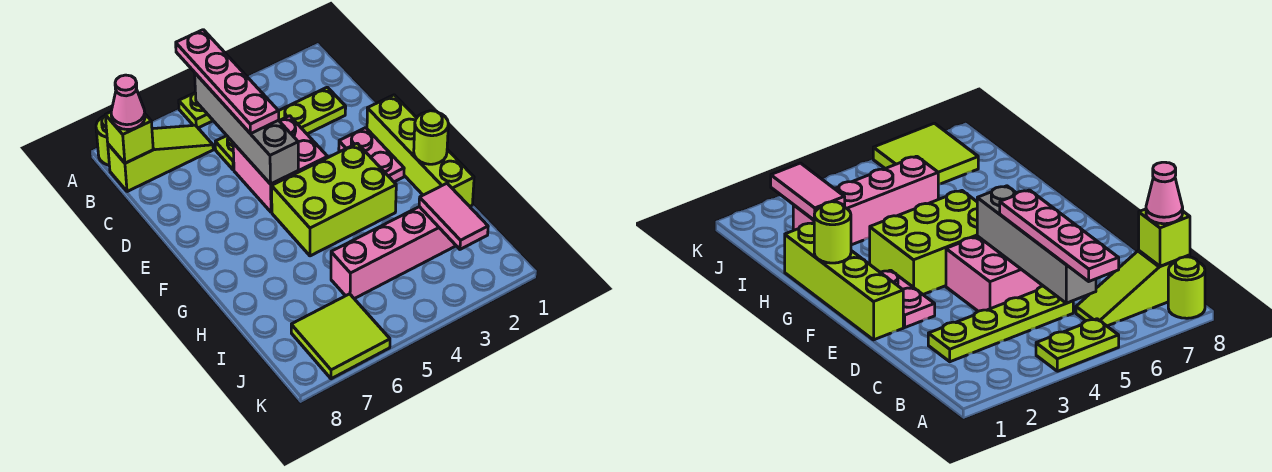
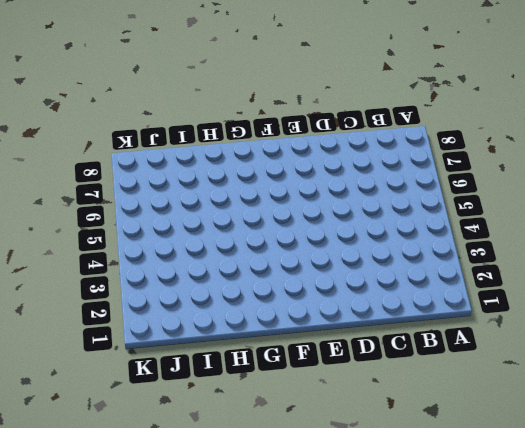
none -> lime 1x2 plate [179,93,213,128]
none -> lime 1x1 round brick [96,116,109,165]
none -> lime 1x3 slope [108,125,213,192]

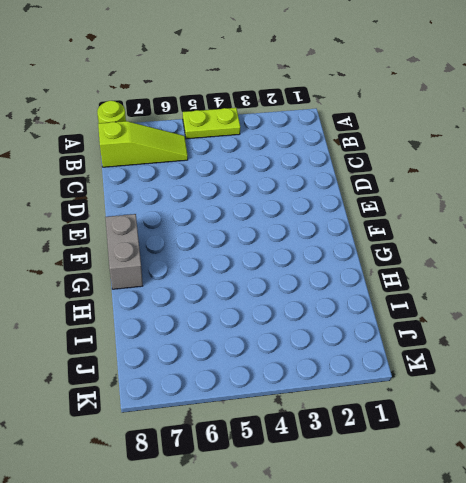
grey 1x2 brick [105,214,143,289] -> none
none -> lime 1x4 plate [215,87,346,170]
none -> pink 2x2 brick [233,116,328,212]
none -> lime 1x4 brick [367,95,474,206]

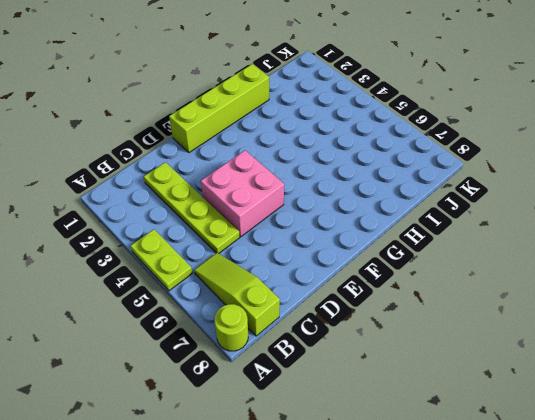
none -> pink 1x2 plate [339,128,404,182]
none -> lime 2x3 brick [272,143,396,256]
none -> pink 1x4 brick [331,207,456,299]

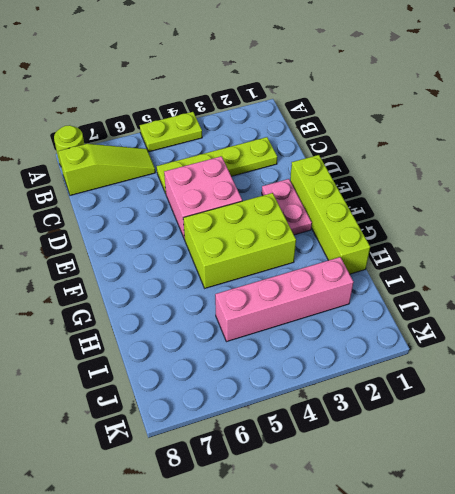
none -> lime 2x2 tile [291,294,390,379]
none -> grey 1x4 brick [195,73,298,184]
none -> lime 1x1 brick [105,112,153,163]

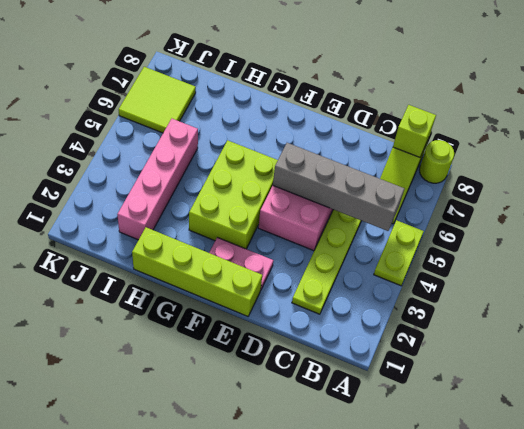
none -> lime 1x1 round brick [414,111,448,164]
none -> pink 1x2 tile [419,183,488,249]
none -> pink 1x4 plate [176,30,279,134]

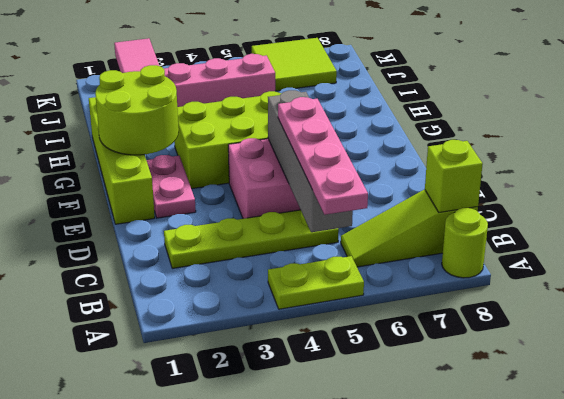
lime 2x2 round brick [95,65,179,155] -> lime 1x1 round brick [414,111,448,164]
none -> pink 1x1 cone [111,75,145,130]

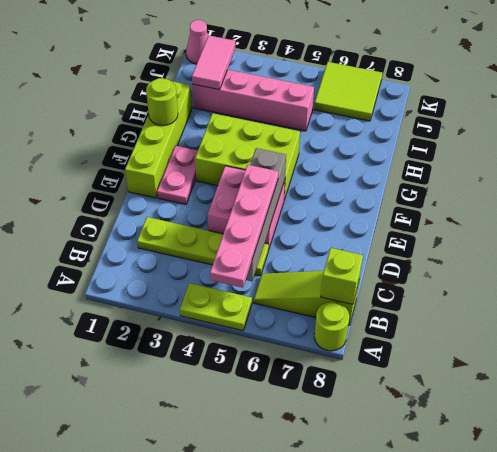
pink 1x1 cone [186,20,208,64] -> pink 1x1 cone moved to [111,75,145,130]

